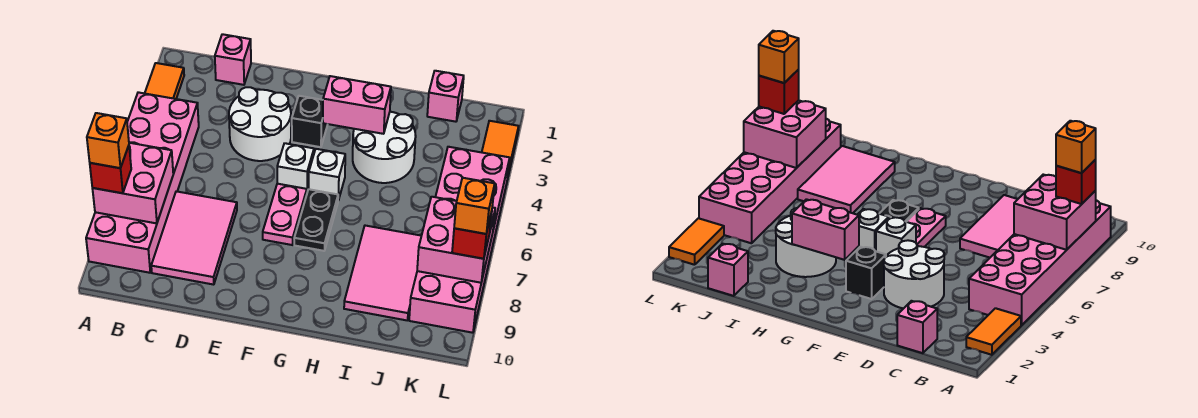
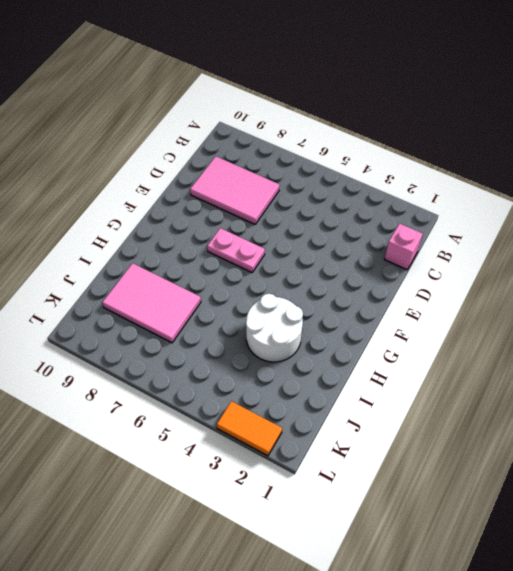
none -> orange 1x2 tile [145,63,184,99]
none -> pink 2x6 brick [86,92,199,273]
none -> white 2x2 round brick [229,87,291,161]

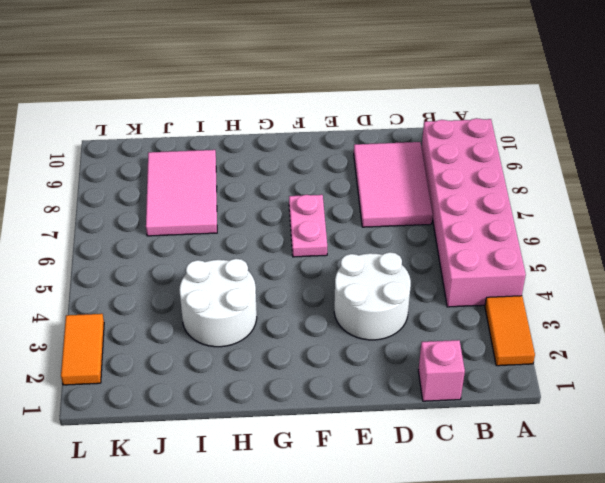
none -> black 1x1 brick [292,96,328,147]
none -> white 1x1 brick [277,143,314,192]
none -> white 1x1 brick [309,149,345,200]

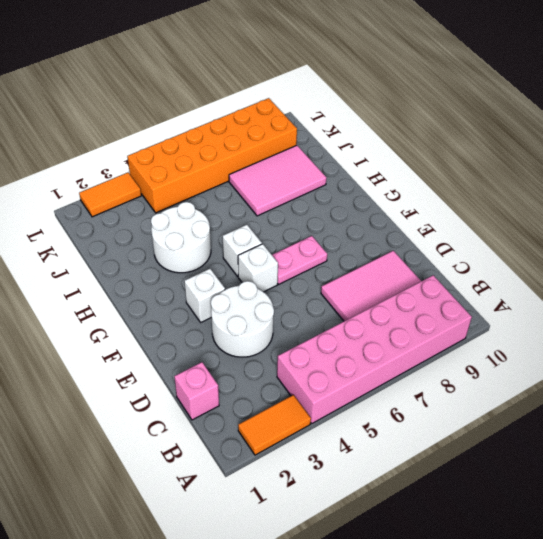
white 1x1 brick [184,269,225,322] -> black 1x1 brick [292,96,328,147]
orange 2x6 brick [127,98,297,213] -> pink 2x6 brick [409,147,510,333]
none -> black 1x2 plate [294,189,338,251]
none -> pink 1x1 brick [427,71,464,122]
none -> pink 2x2 brick [92,143,173,223]

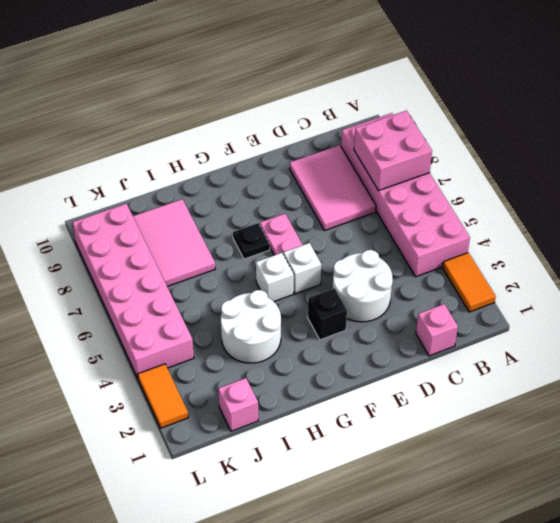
black 1x1 plate [233,223,270,259] -> black 1x2 plate [294,189,338,251]
none -> pink 1x2 brick [323,76,391,134]
none -> pink 2x2 brick [417,197,495,283]
none -> red 1x1 brick [90,146,131,193]

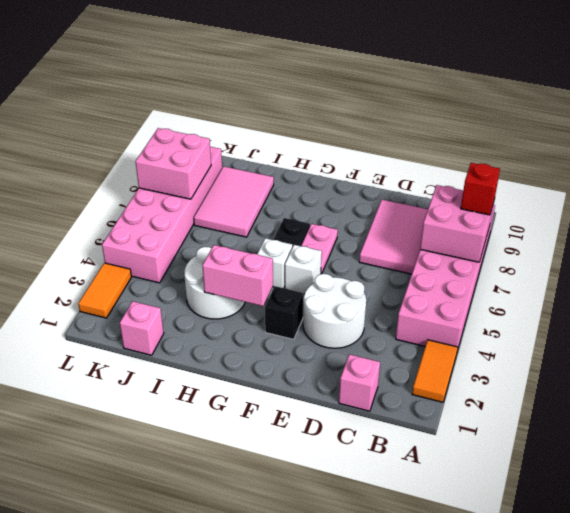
none -> red 1x1 brick [452,212,492,259]
none -> orange 1x1 brick [87,113,129,168]
none -> orange 1x1 brick [454,178,495,234]

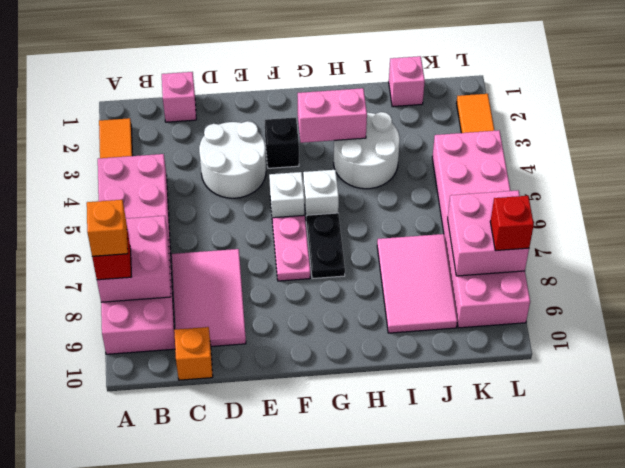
orange 1x1 brick [174,327,213,380] -> orange 1x1 brick moved to [454,178,495,234]

